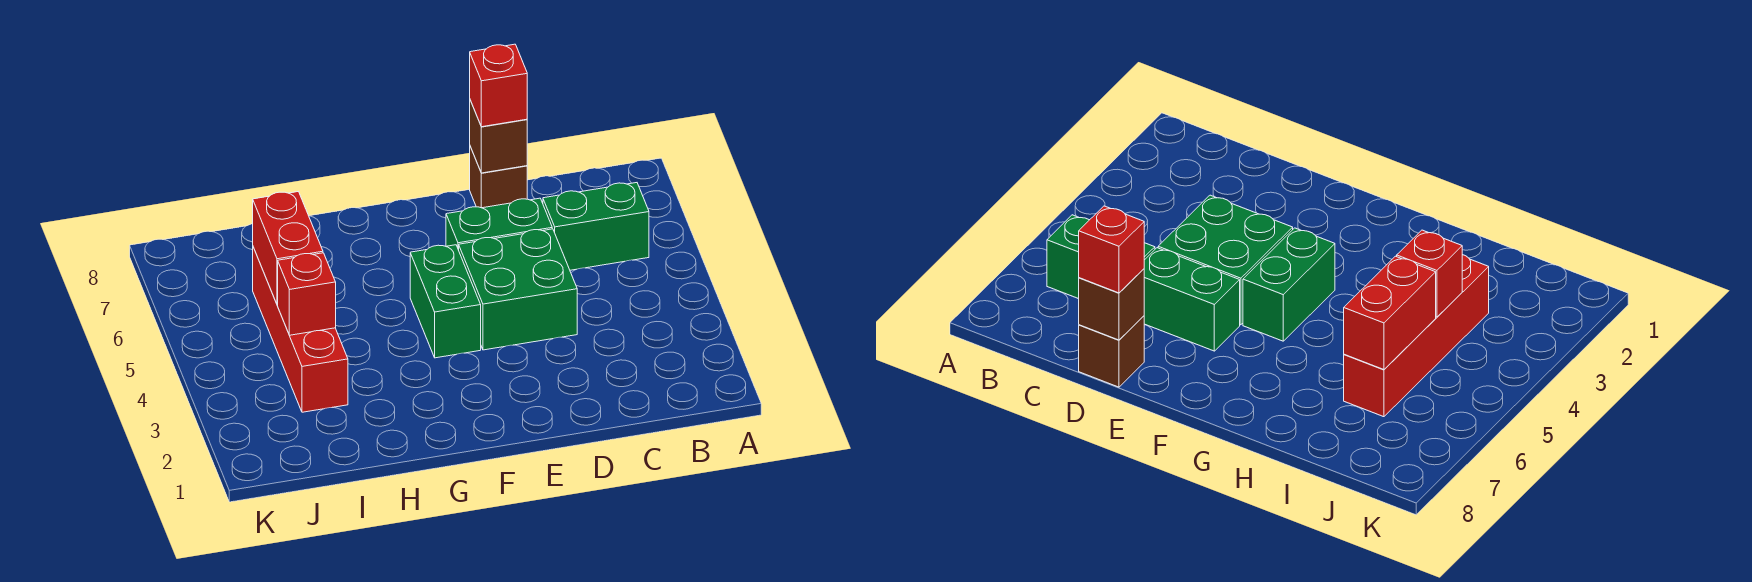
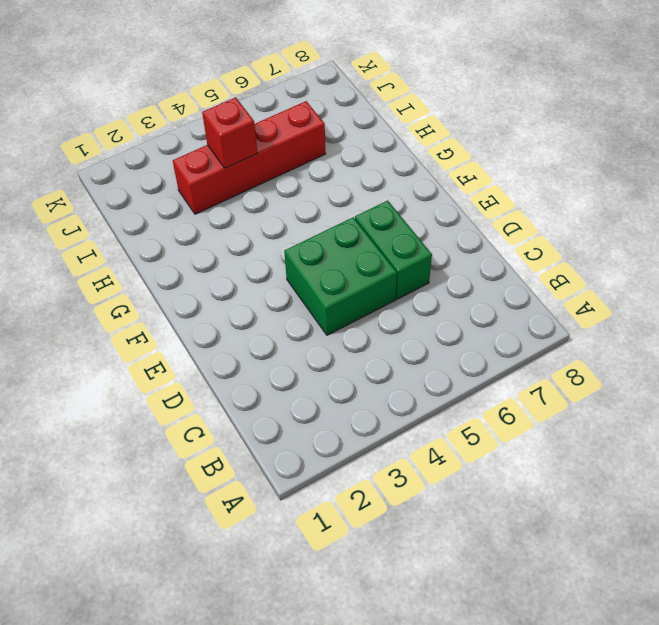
none -> green 1x2 brick [543,183,649,270]
none -> brown 1x1 brick [470,147,527,208]

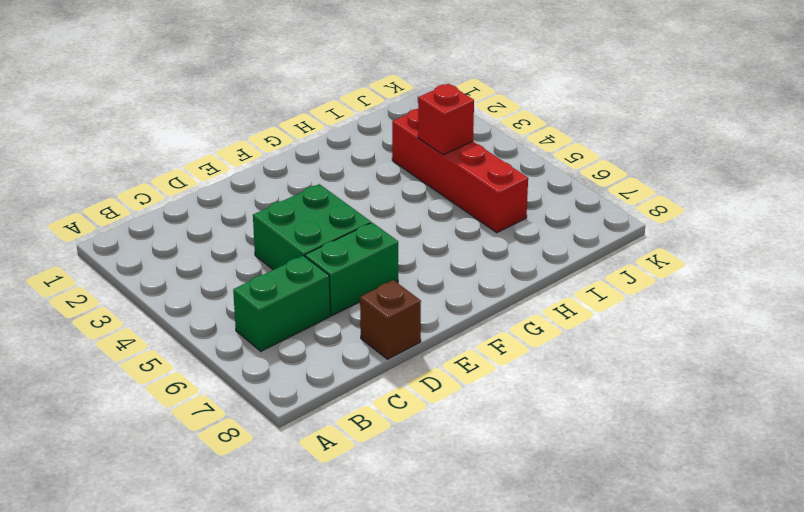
none -> green 1x2 brick [410,245,481,358]
none -> brown 1x1 brick [470,100,527,173]

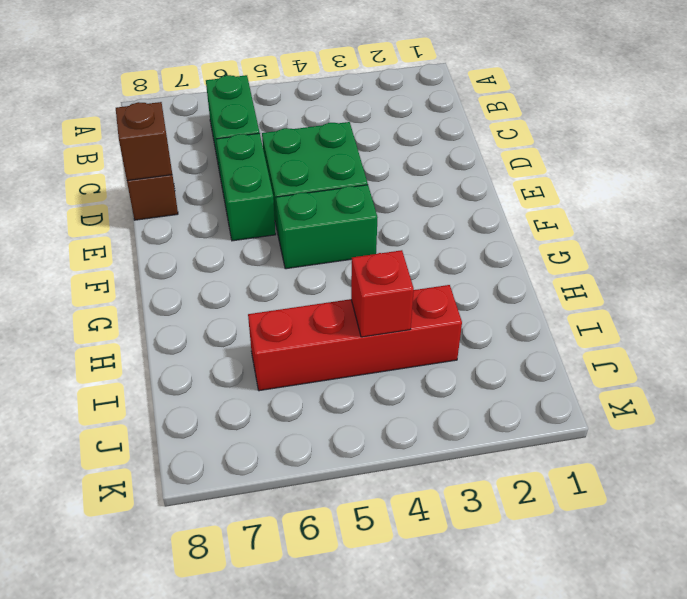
none -> red 1x2 brick [253,192,323,305]
none -> red 1x1 brick [470,44,527,127]

